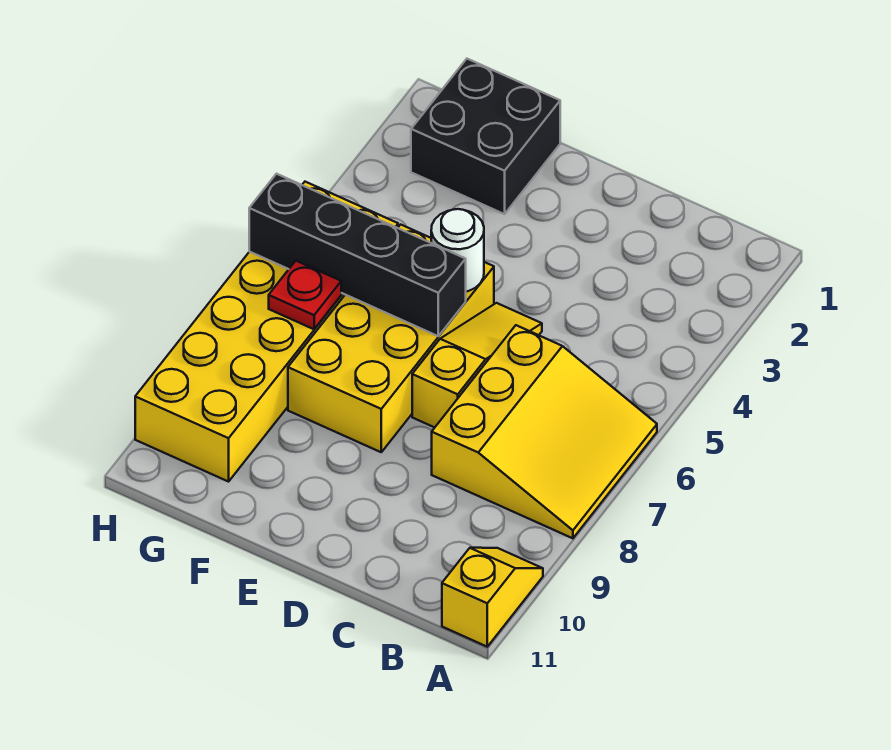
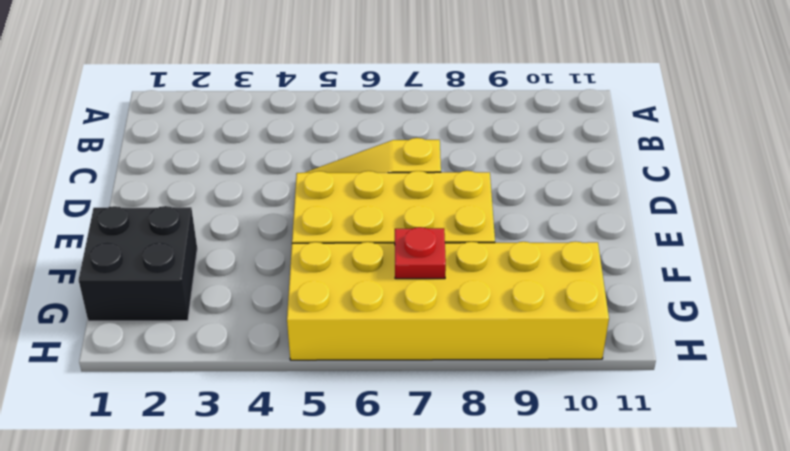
none -> yellow 3x3 slope [432,325,657,538]
none -> yellow 1x2 slope [442,548,543,647]

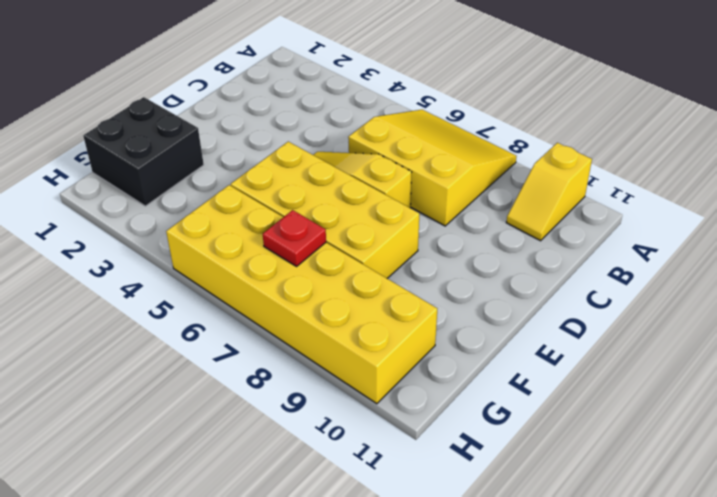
yellow 1x2 slope [506,143,592,241] -> yellow 1x2 slope turned to [442,548,543,647]
none -> white 1x1 round brick [431,209,484,292]
none -> black 1x4 brick [249,174,466,336]

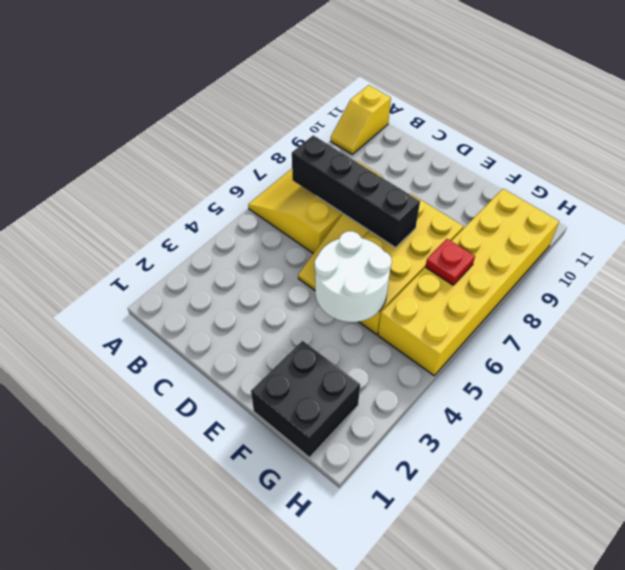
black 1x4 brick [292,135,420,248] -> black 1x4 brick moved to [249,174,466,336]
white 2x2 round brick [315,231,392,322] -> white 1x1 round brick [431,209,484,292]

